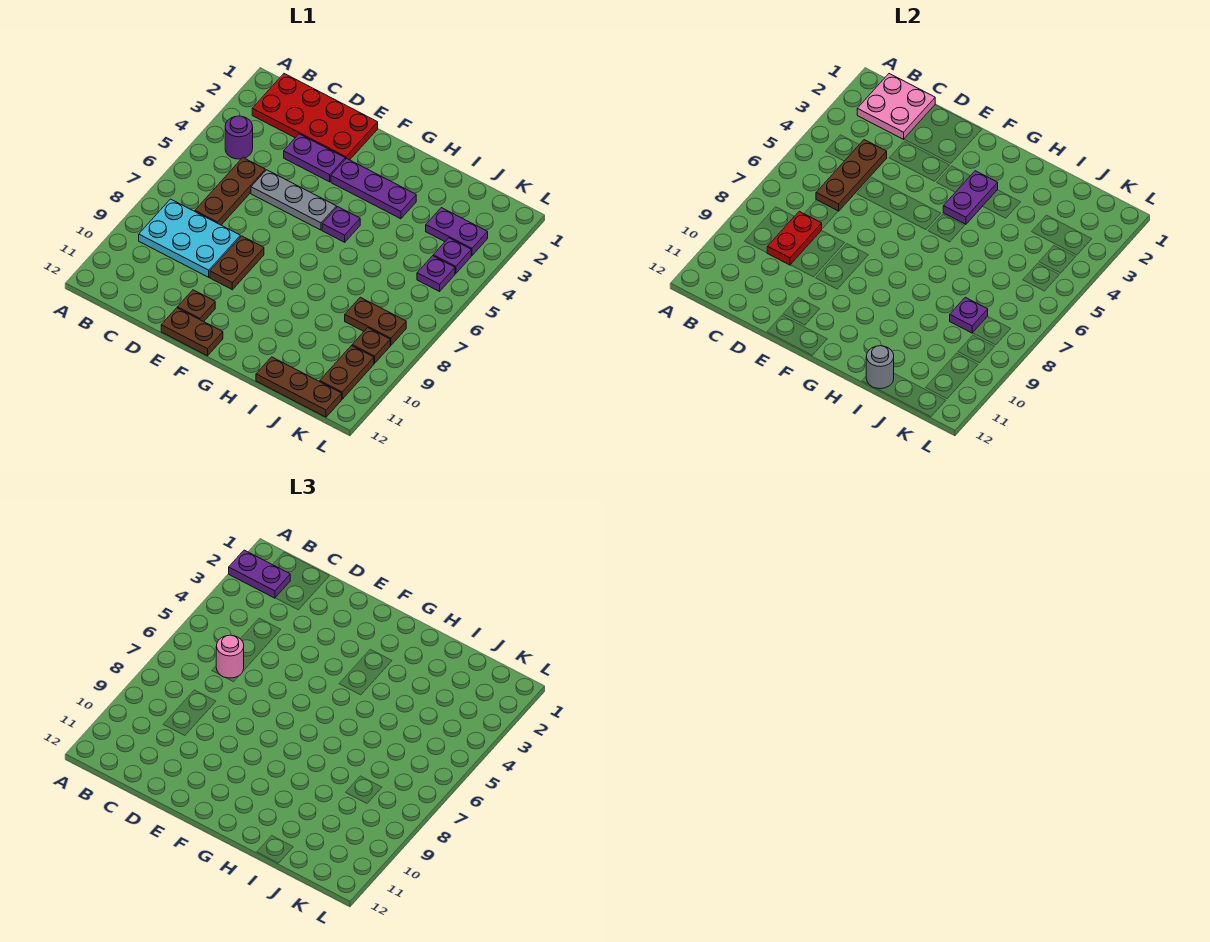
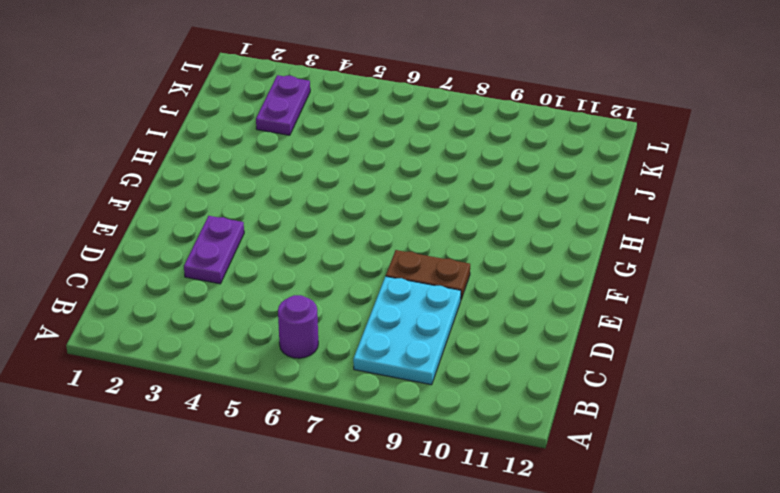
purple 1x1 round brick [278,295,318,358] -> purple 1x1 round brick moved to [225,116,253,159]
none -> red 2x4 plate [252,74,378,160]
none -> brown 1x3 plate [195,158,265,225]
none -> grey 1x3 plate [251,170,337,230]

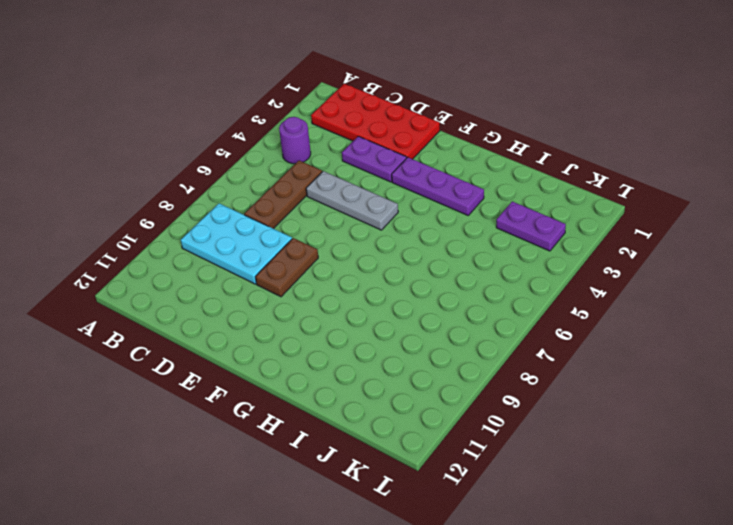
none -> brown 1x1 plate [177,290,215,322]
none -> brown 1x2 plate [161,308,223,356]
none -> purple 1x1 plate [322,207,360,242]

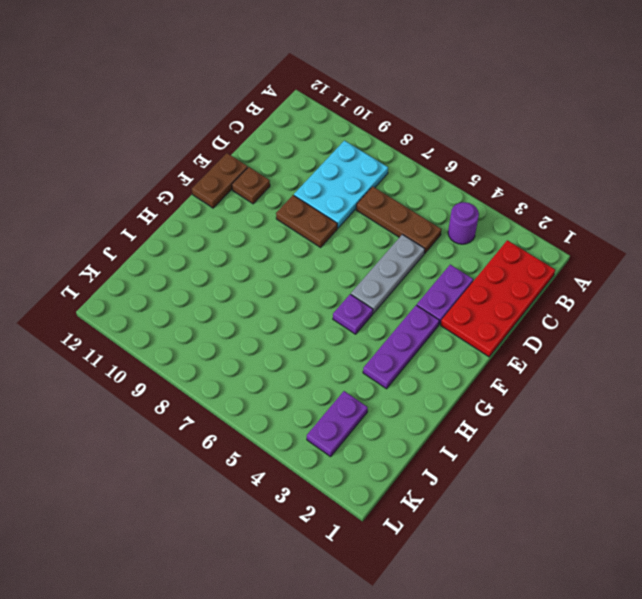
none -> brown 1x3 plate [256,357,342,417]
none -> brown 1x2 plate [345,297,406,345]
none -> purple 1x1 plate [433,238,471,274]

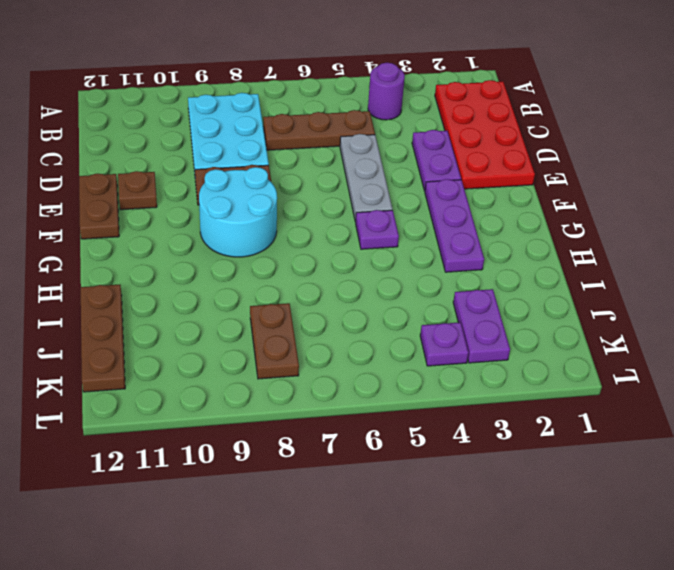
cyan 2x2 round brick [199,167,277,257] -> none
none -> purple 1x1 plate [417,256,455,291]
none -> brown 1x1 plate [352,328,390,363]
none -> brown 1x2 plate [320,346,374,399]

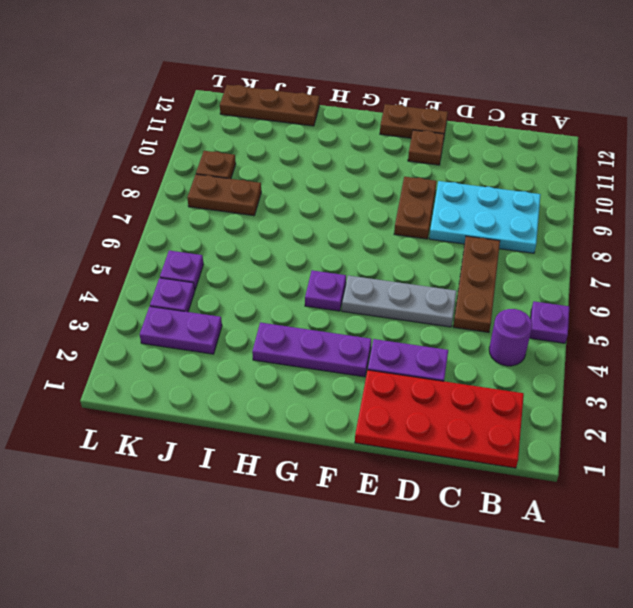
purple 1x1 plate [530,301,569,343] -> purple 1x1 plate moved to [950,297,988,333]
none -> brown 1x2 plate [320,346,374,399]
none -> pink 2x2 plate [857,74,935,139]
none -> brown 1x3 plate [816,140,887,211]

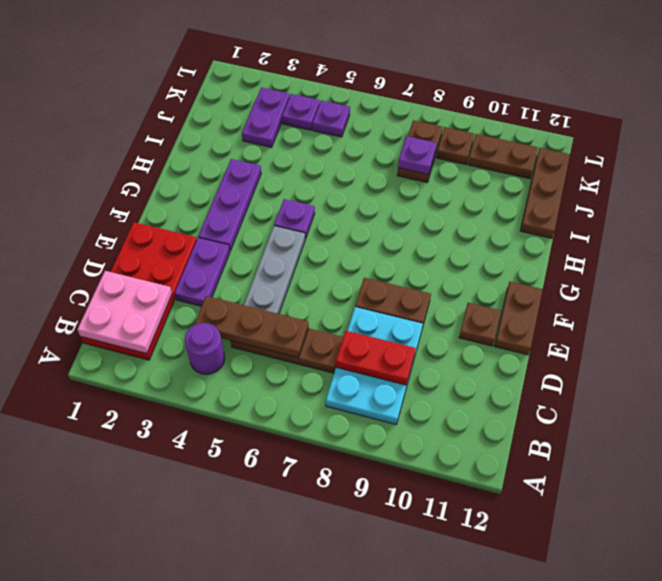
none -> purple 1x2 plate [943,171,998,224]
none -> grey 1x1 round brick [866,346,894,389]
none -> purple 1x2 plate [229,550,290,598]

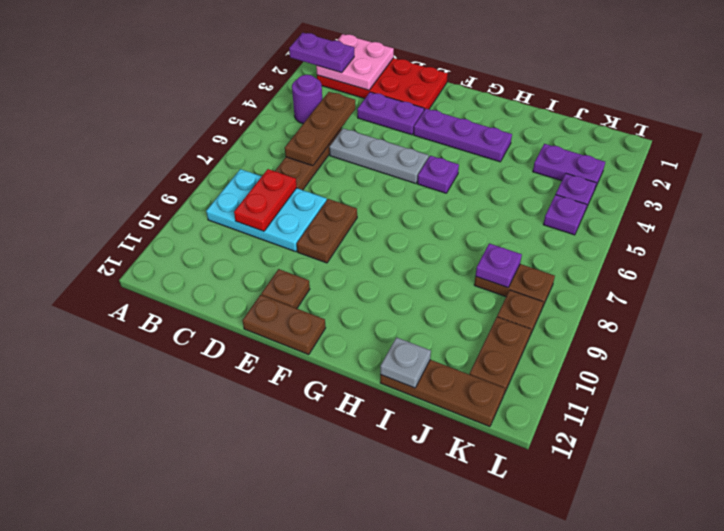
grey 1x1 plate [380,337,431,388] -> grey 1x1 round brick [866,346,894,389]
none -> purple 1x2 plate [943,171,998,224]
none -> pink 1x1 round brick [216,635,244,678]

